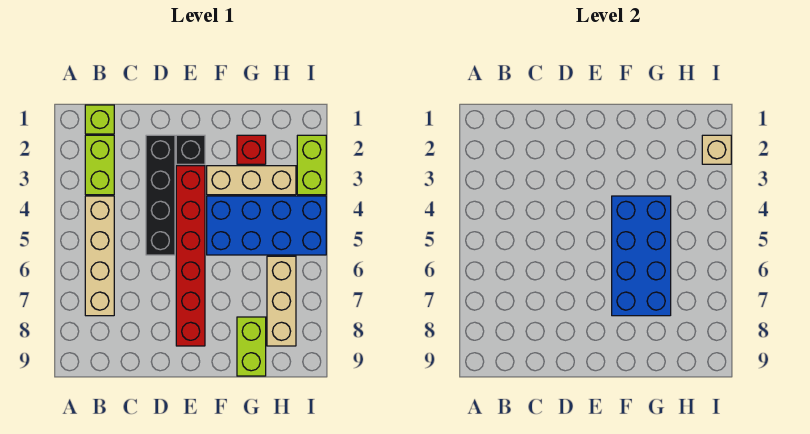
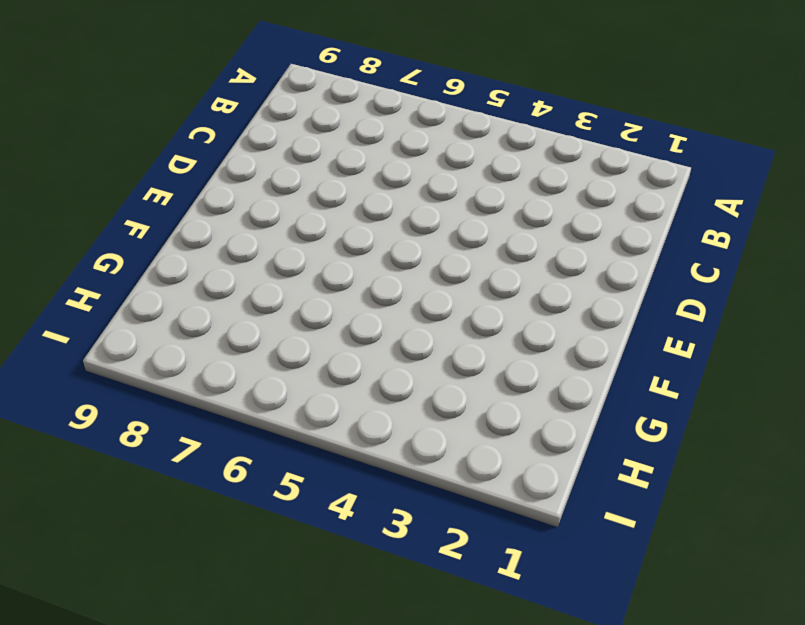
none -> lime 1x1 brick [85,105,114,134]
none -> lime 1x2 brick [85,135,114,195]
none -> tan 1x4 brick [85,196,114,316]

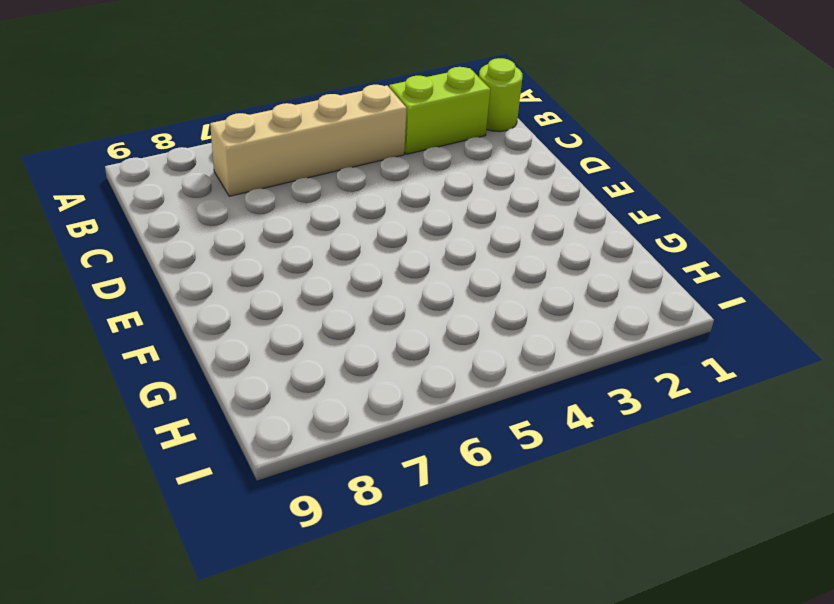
lime 1x1 round brick [479,58,523,132] -> lime 1x1 brick [85,105,114,134]
none -> black 1x4 brick [146,135,175,255]
none -> black 1x1 brick [176,135,205,164]
none -> red 1x6 brick [176,166,205,346]

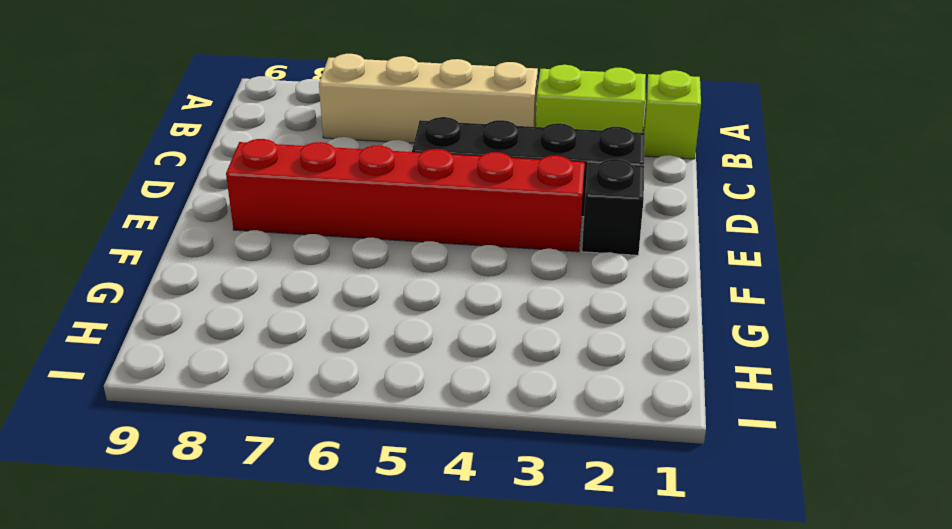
none -> tan 1x3 brick [207,166,296,195]
none -> blue 2x4 brick [207,196,326,255]
none -> red 1x1 brick [237,135,266,164]

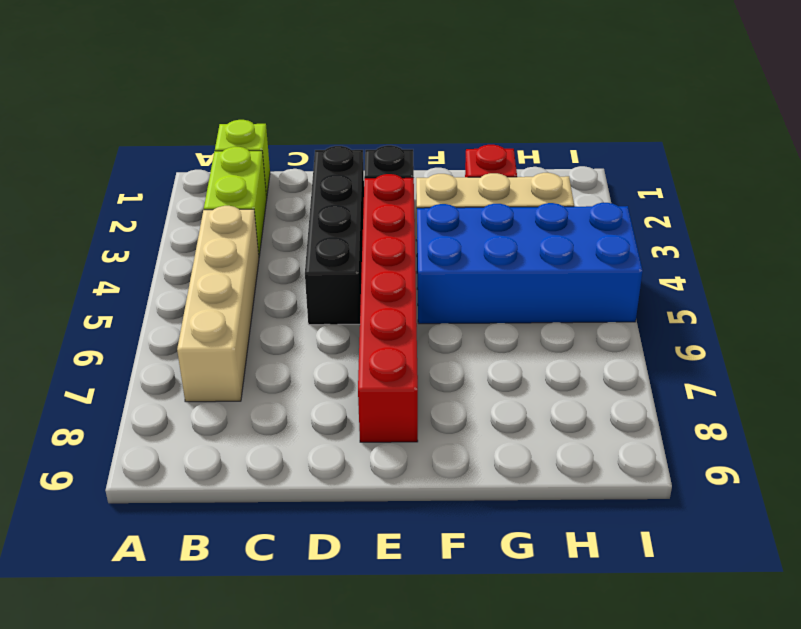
none -> lime 1x2 brick [237,317,266,376]
none -> tan 1x3 brick [267,256,296,346]
none -> lime 1x2 brick [297,135,326,195]

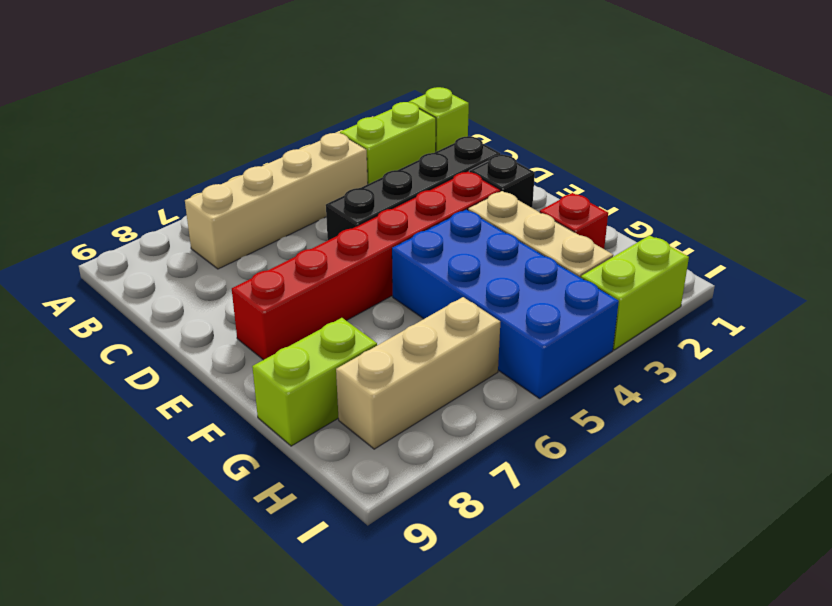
none -> blue 2x4 brick [612,196,671,316]
none -> tan 1x1 brick [702,135,731,164]

